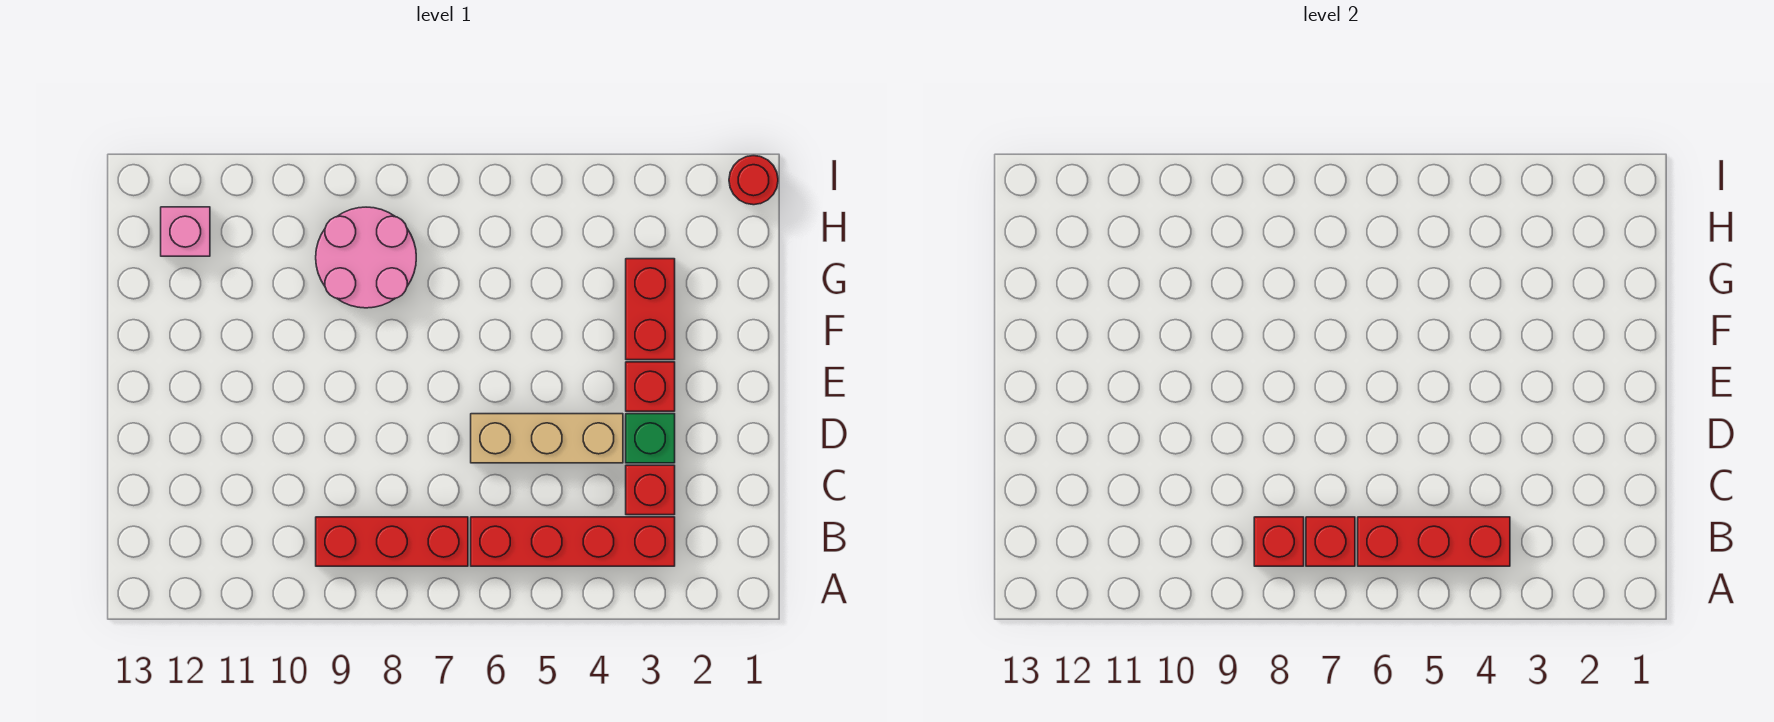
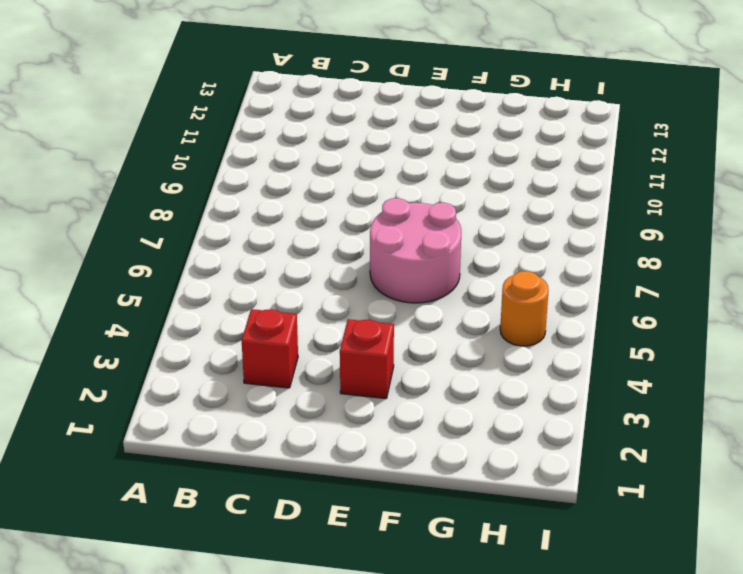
pink 2x2 round brick [370,198,461,303] -> pink 2x2 round brick moved to [316,207,416,308]
orange 1x1 round brick [500,271,549,346] -> none
none -> red 1x4 brick [471,517,675,566]
none -> red 1x3 brick [316,517,468,566]
none -> green 1x1 brick [626,414,675,463]

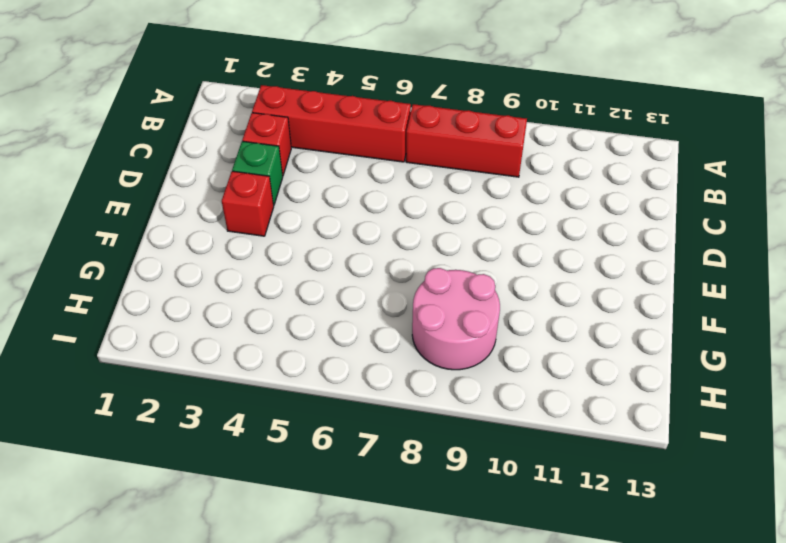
none -> tan 1x3 brick [471,414,623,463]
none -> red 1x2 brick [626,259,675,360]
none -> pink 1x1 brick [161,207,210,256]

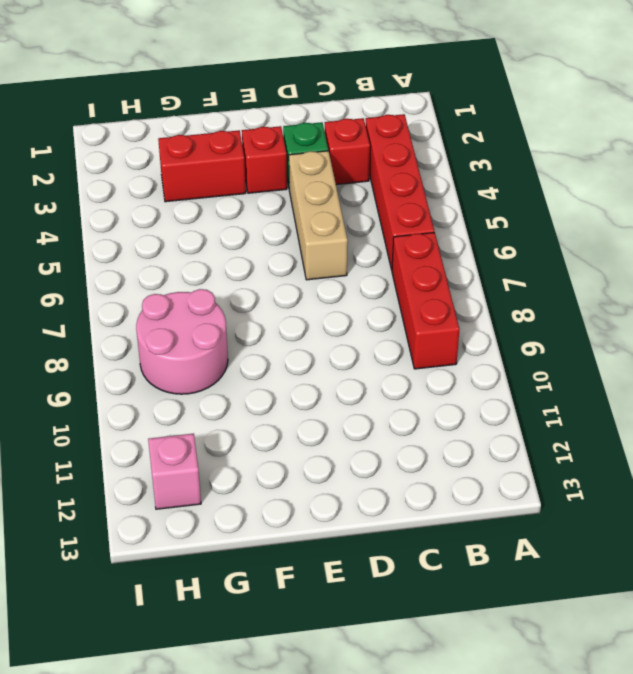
none -> red 1x1 round brick [729,156,778,205]
none -> red 1x3 brick [1358,517,1510,566]
none -> red 1x1 brick [1306,517,1355,566]

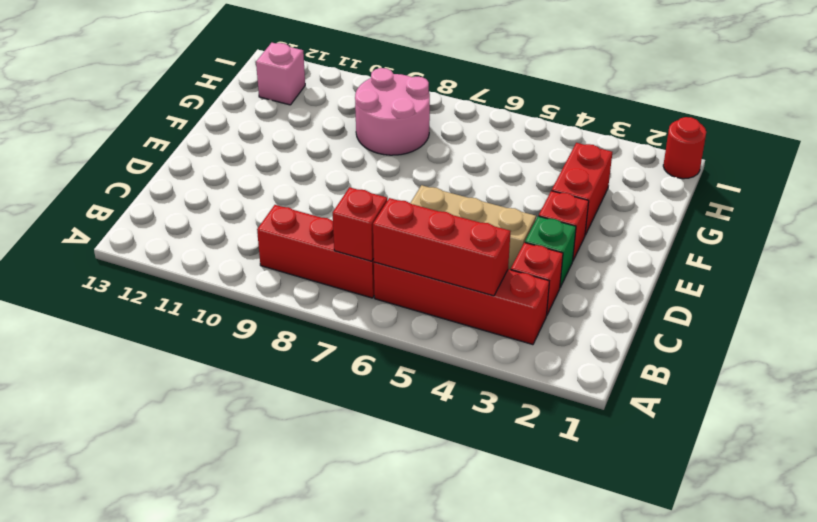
none -> red 1x1 brick [1254,517,1304,566]

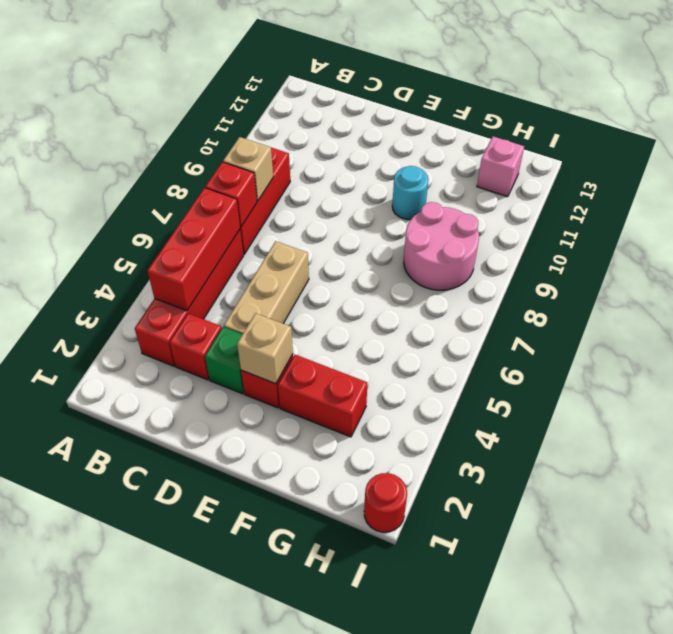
tan 1x1 brick [223,137,273,201] -> red 1x1 brick [1254,517,1304,566]
tan 1x1 brick [237,313,293,384] -> none
cyan 1x1 round brick [392,166,428,220] -> none

